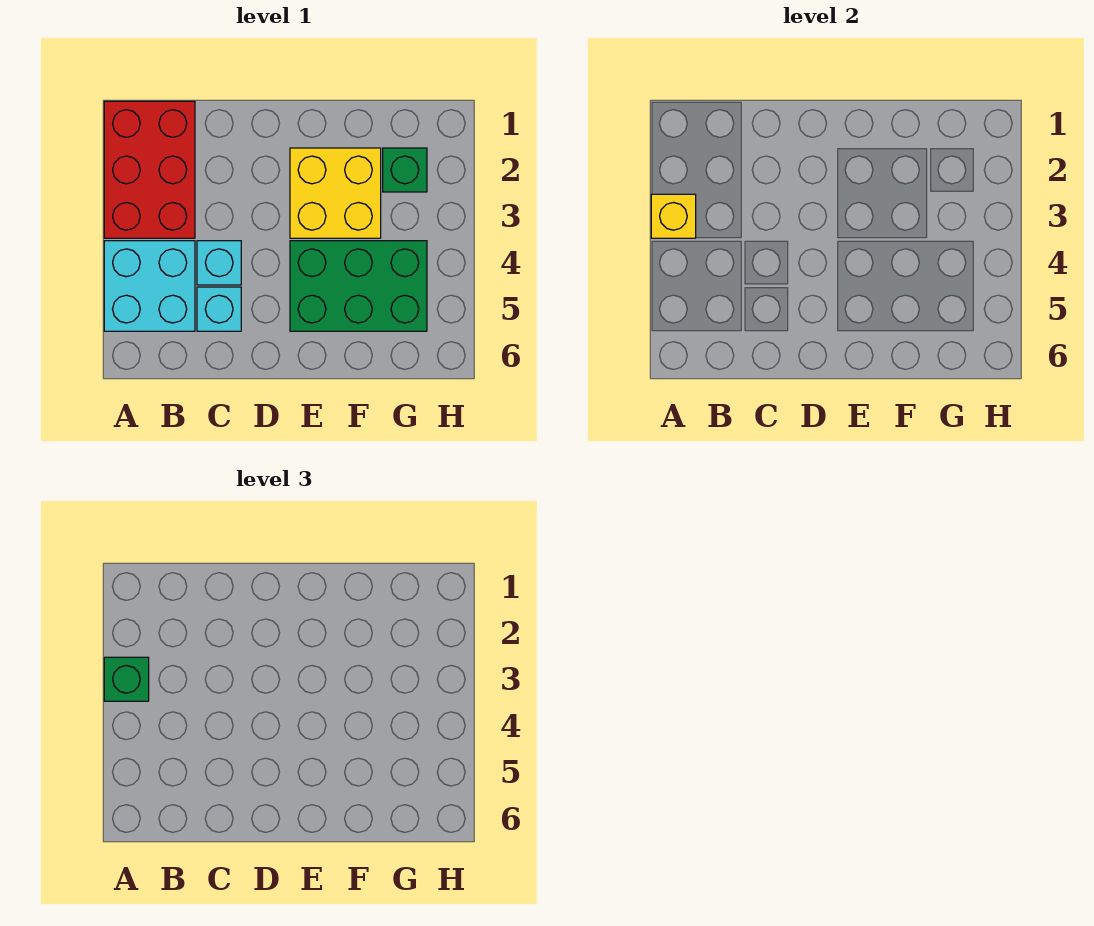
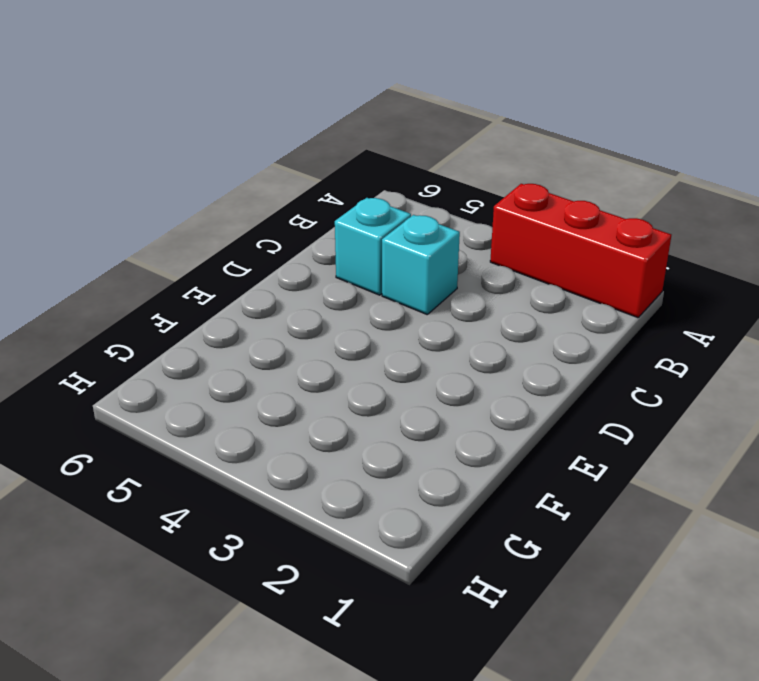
red 1x3 brick [490,184,671,318] -> red 2x3 brick [104,101,195,238]
none -> cyan 2x2 brick [104,241,195,331]
none -> yellow 2x2 brick [290,148,381,238]

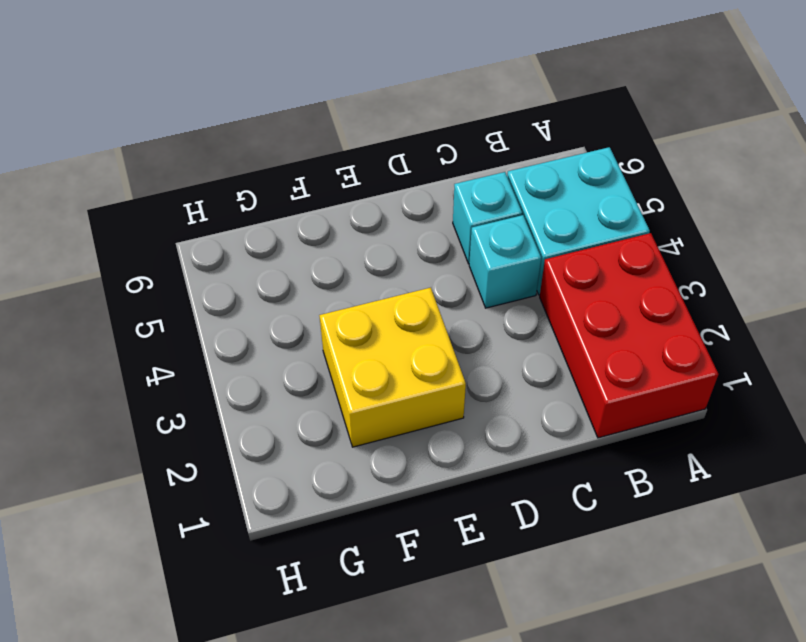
none -> green 2x3 brick [290,241,427,331]
none -> green 1x1 brick [383,148,427,192]

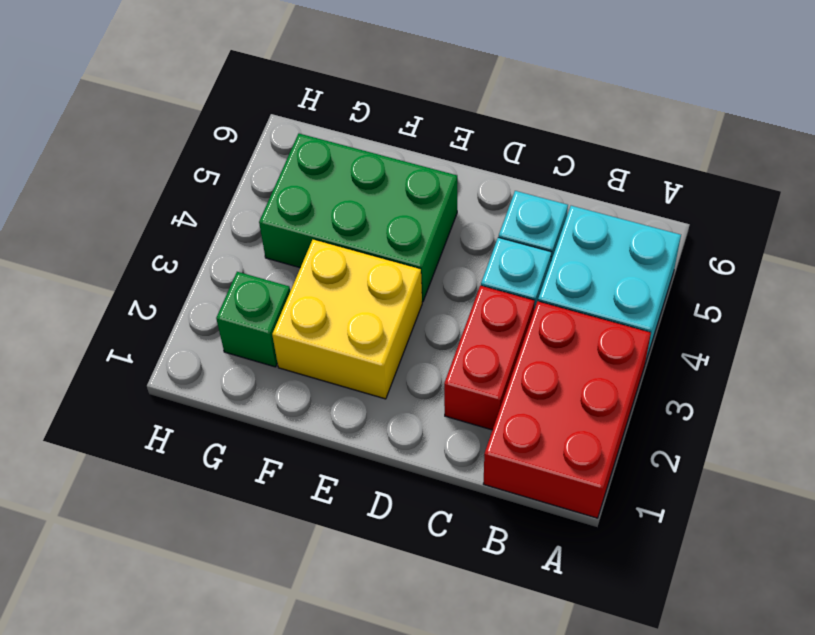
red 1x2 brick [444,286,535,430] -> none
none -> yellow 1x1 brick [651,194,696,238]
none -> green 1x1 brick [104,657,149,701]

